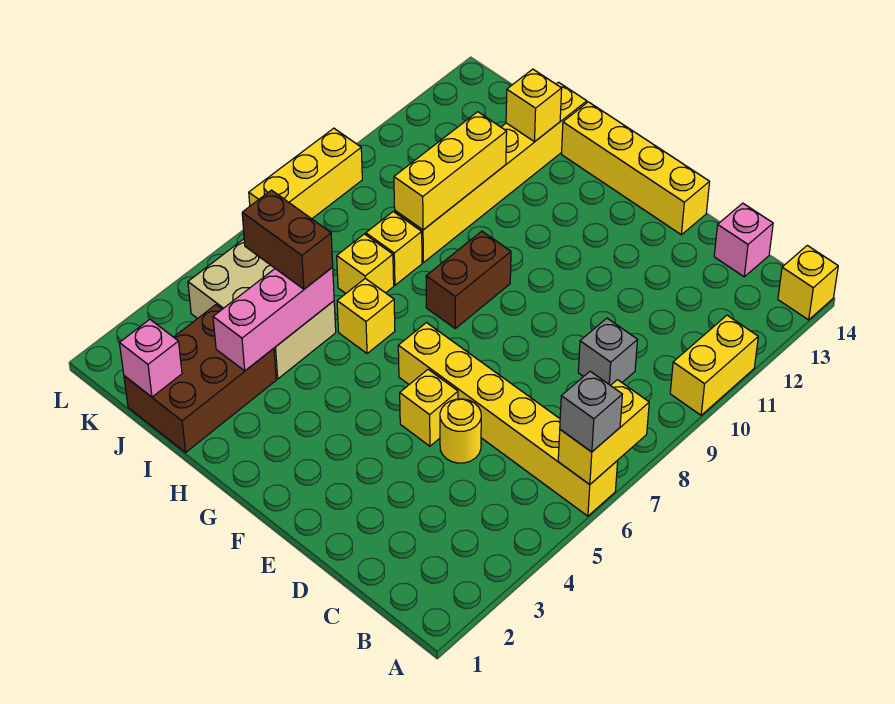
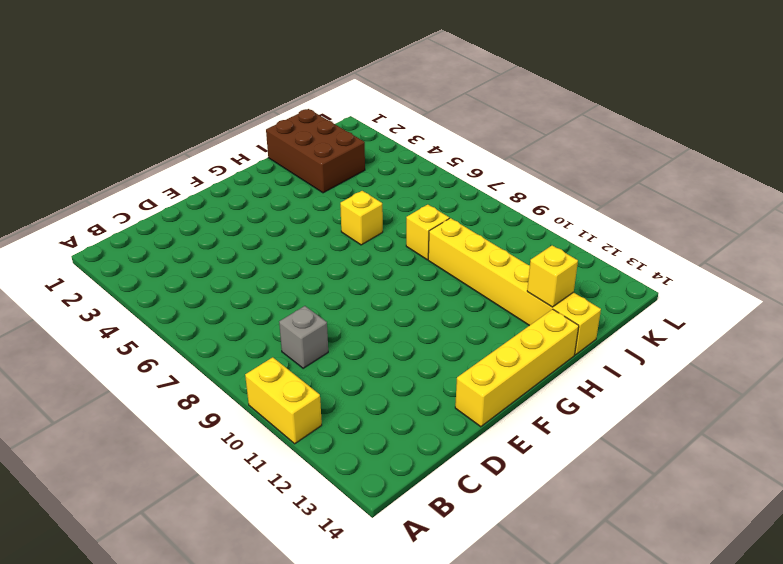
none -> yellow 1x6 brick [398,323,618,516]
none -> yellow 1x1 brick [778,246,838,320]
none -> pink 1x1 brick [714,203,773,277]

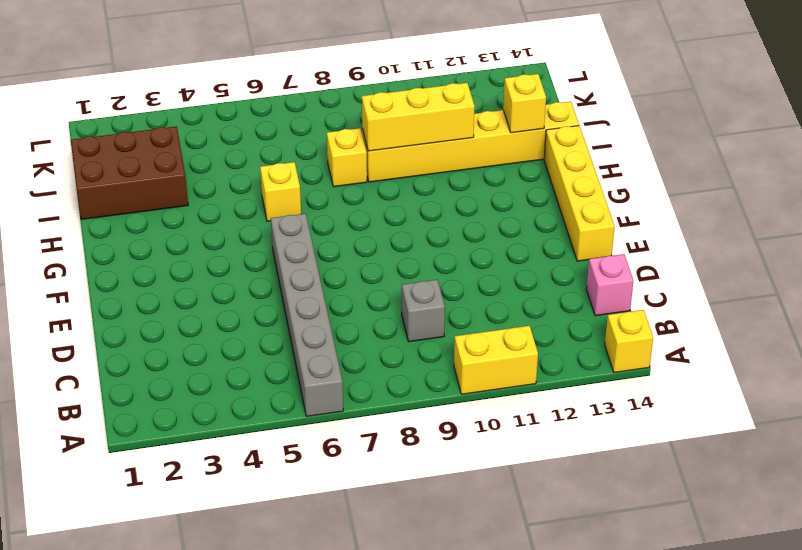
grey 1x6 brick [271,214,343,416] -> yellow 1x6 brick [398,323,618,516]
none -> yellow 1x1 round brick [440,399,481,463]
none -> yellow 1x1 brick [400,369,458,446]
none -> brown 1x2 brick [426,231,511,328]

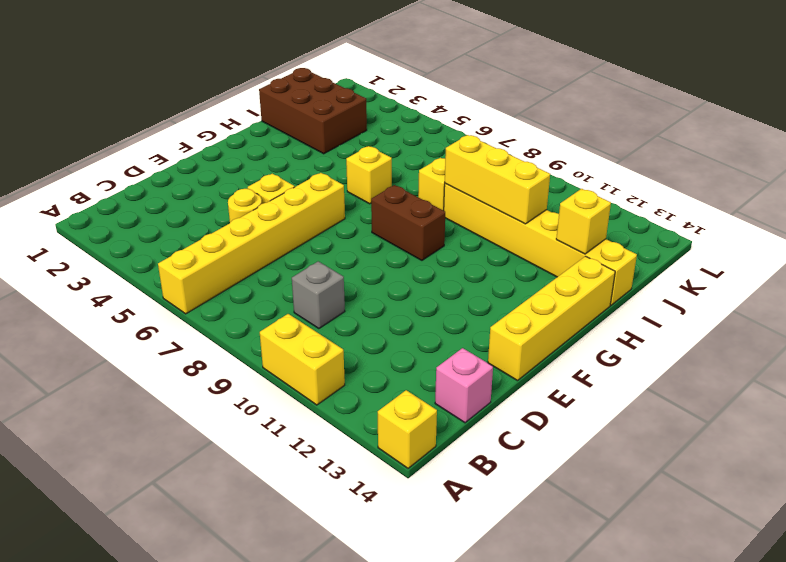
none -> tan 2x3 brick [188,239,336,379]
none -> yellow 1x1 brick [337,234,394,293]
none -> yellow 1x3 brick [249,128,362,219]

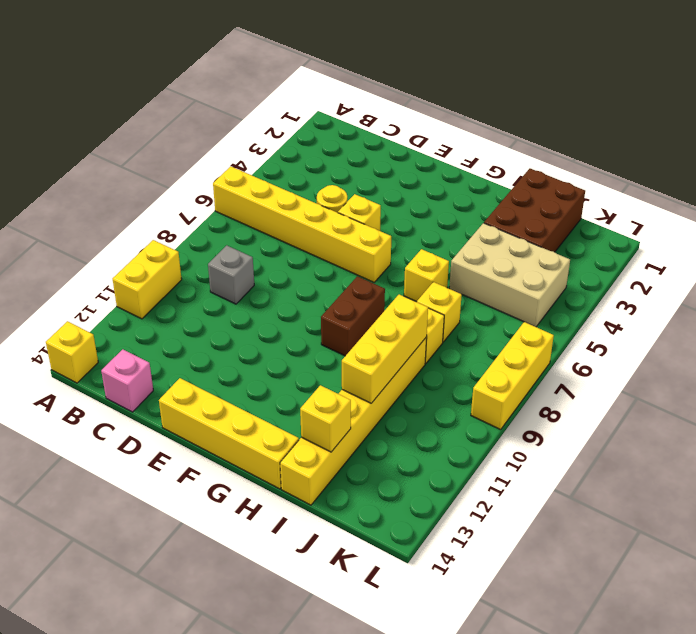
none -> yellow 1x2 brick [558,380,649,485]
none -> pink 1x3 brick [213,267,334,371]
none -> pink 1x1 brick [120,319,182,397]

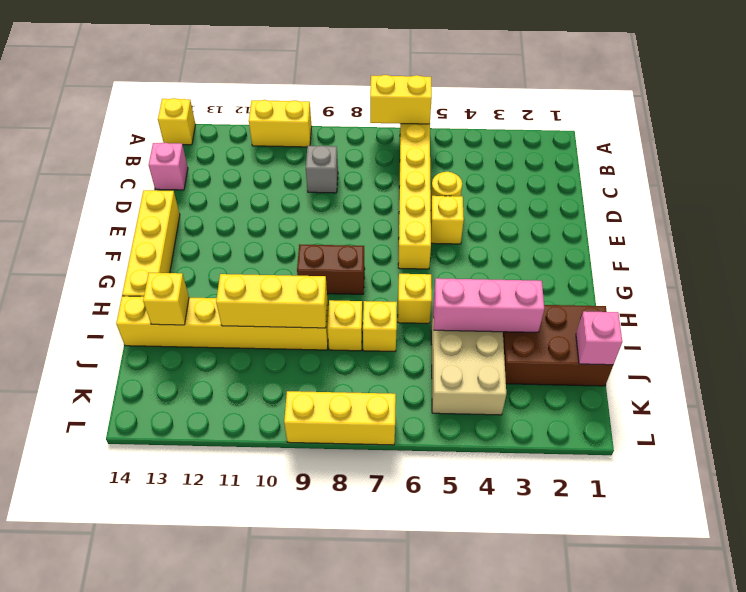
none -> grey 1x1 brick [560,371,622,452]
none -> brown 1x2 brick [242,190,333,289]

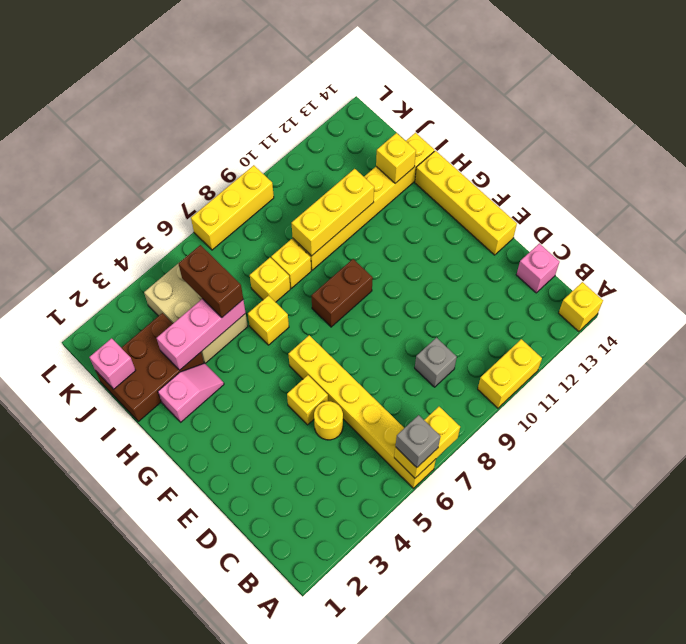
pink 1x2 slope [158,363,224,422] -> none

